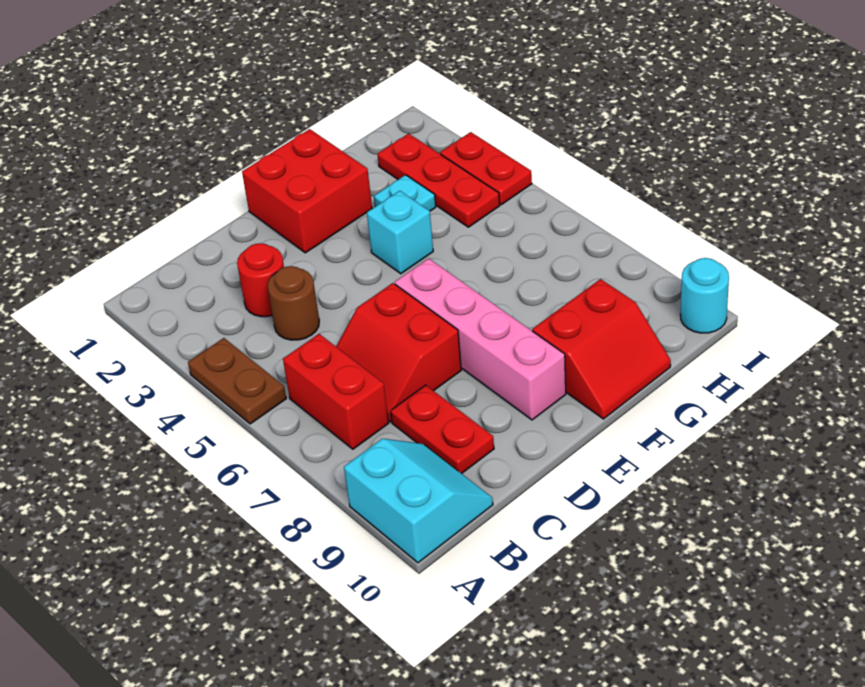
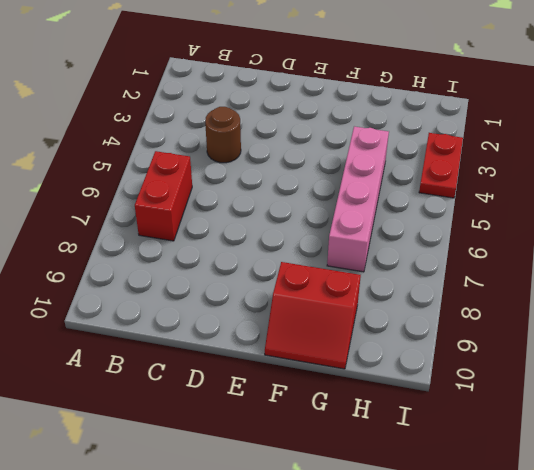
pink 1x4 brick [327,126,389,272] -> pink 1x4 brick moved to [395,258,566,420]
none -> brown 1x2 plate [188,338,286,424]
none -> cyan 2x2 slope [344,439,493,563]
none -> red 1x1 round brick [237,243,284,317]

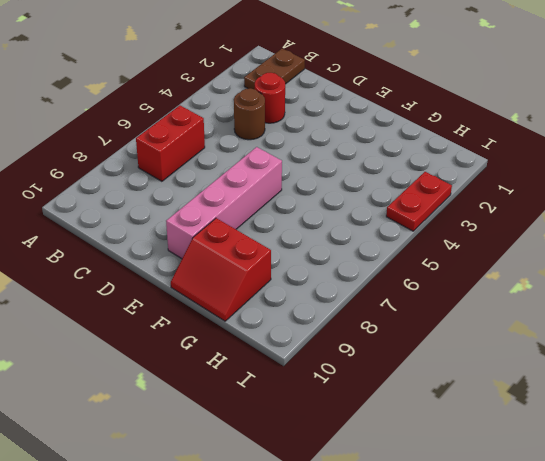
brown 1x2 plate [244,49,305,89] -> brown 1x2 plate moved to [188,338,286,424]
none -> cyan 2x2 slope [344,439,493,563]
none -> red 2x2 slope [336,283,461,422]
none -> red 1x2 plate [391,385,494,474]

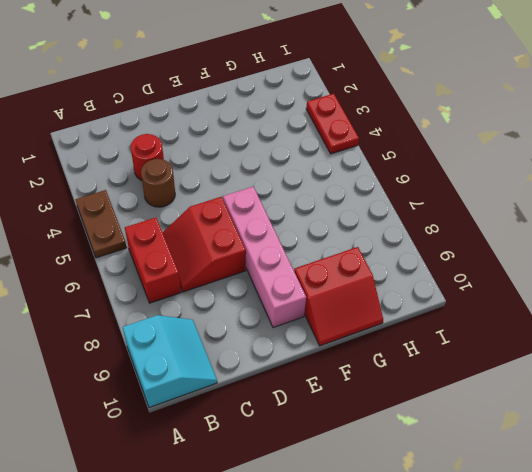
none -> red 1x2 plate [391,385,494,474]
none -> red 2x2 brick [242,129,372,253]
none -> cyan 1x1 brick [367,191,433,274]

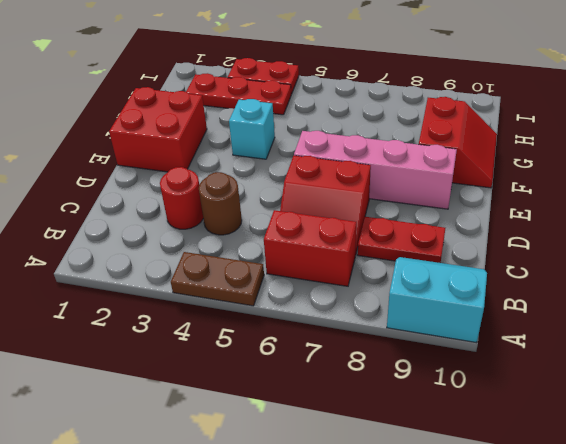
none -> cyan 1x1 plate [374,175,436,211]
none -> cyan 1x1 round brick [680,258,729,333]

